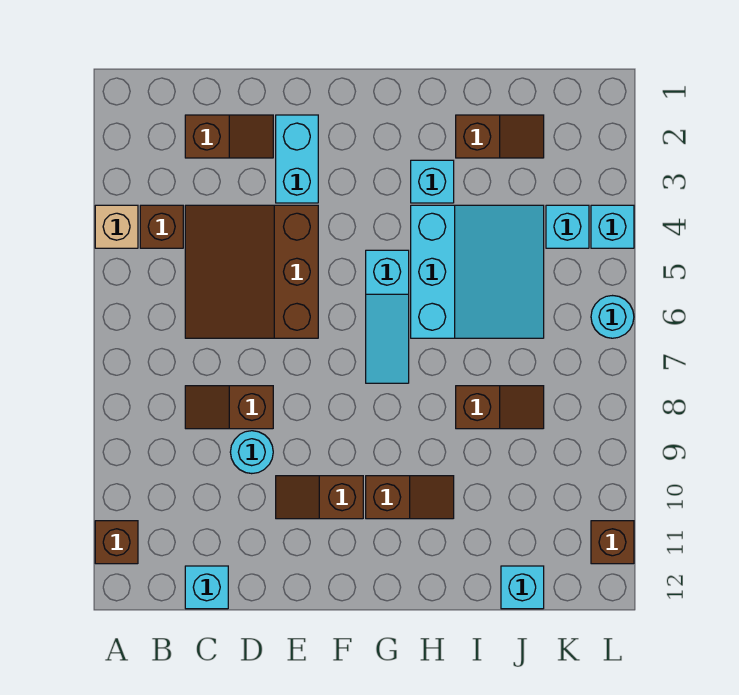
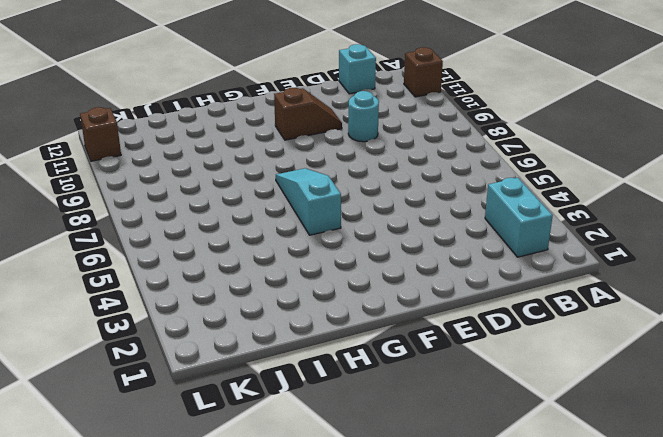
cyan 1x2 brick [485,178,553,257] -> cyan 1x2 brick moved to [276,115,318,203]
none -> tan 1x1 brick [95,205,138,248]
none -> brown 1x1 brick [140,205,183,248]
none -> brown 1x2 slope [185,115,273,158]

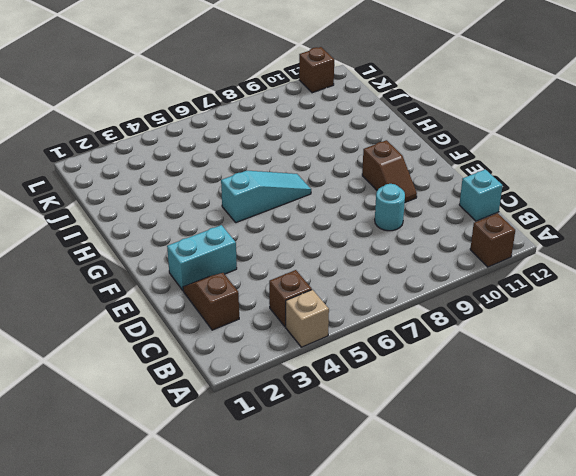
none -> brown 3x3 slope [185,205,318,338]
none -> brown 1x2 slope [185,386,273,429]
none -> brown 1x2 slope [366,476,454,519]

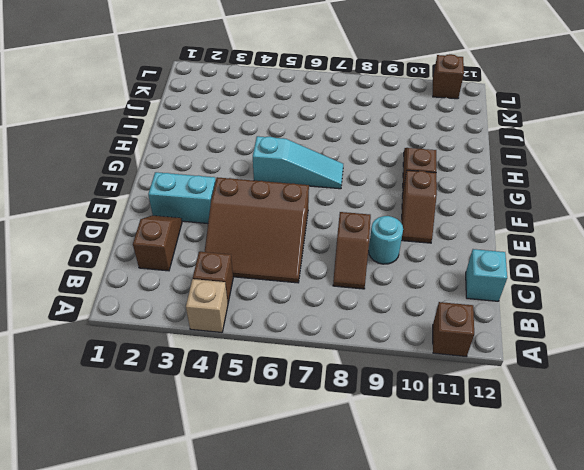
none -> cyan 1x1 brick [411,160,454,203]
none -> cyan 3x3 slope [411,205,544,338]
none -> brown 1x2 slope [456,115,544,158]

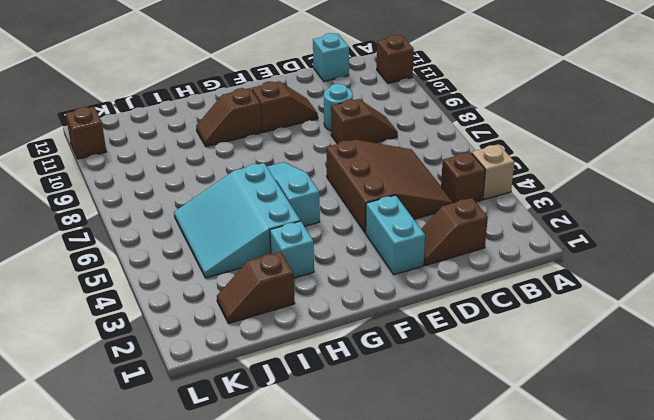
none -> brown 1x2 slope [456,386,544,429]
none -> cyan 1x1 brick [501,566,544,609]
none -> cyan 1x1 brick [546,205,589,248]

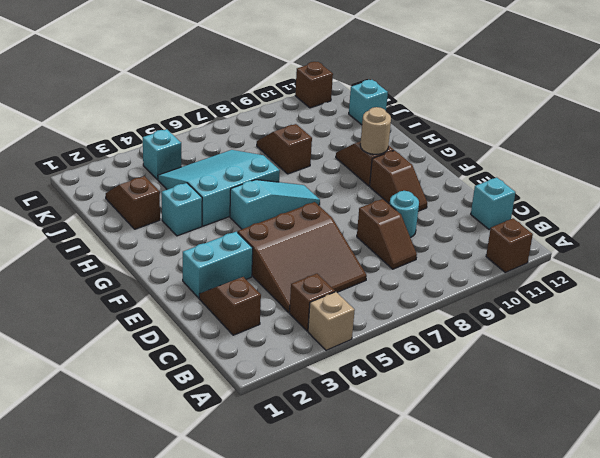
tan 1x1 round brick [360,107,391,154] -> none
none -> cyan 1x1 brick [591,205,634,248]
none -> cyan 1x1 round brick [591,296,634,338]

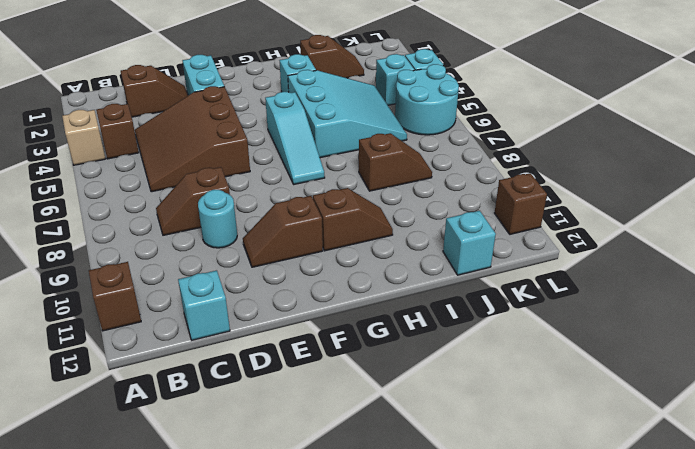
cyan 2x2 round brick [395,64,459,135] -> cyan 1x1 round brick [591,296,634,338]

